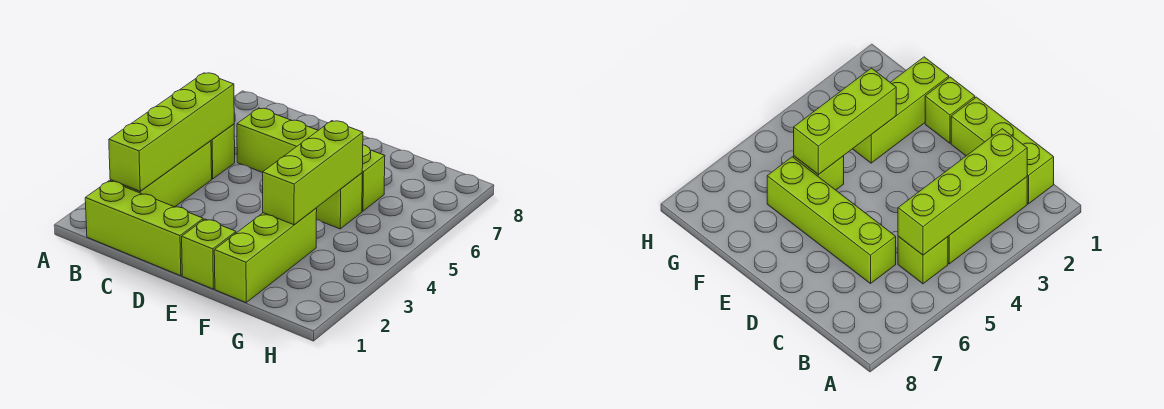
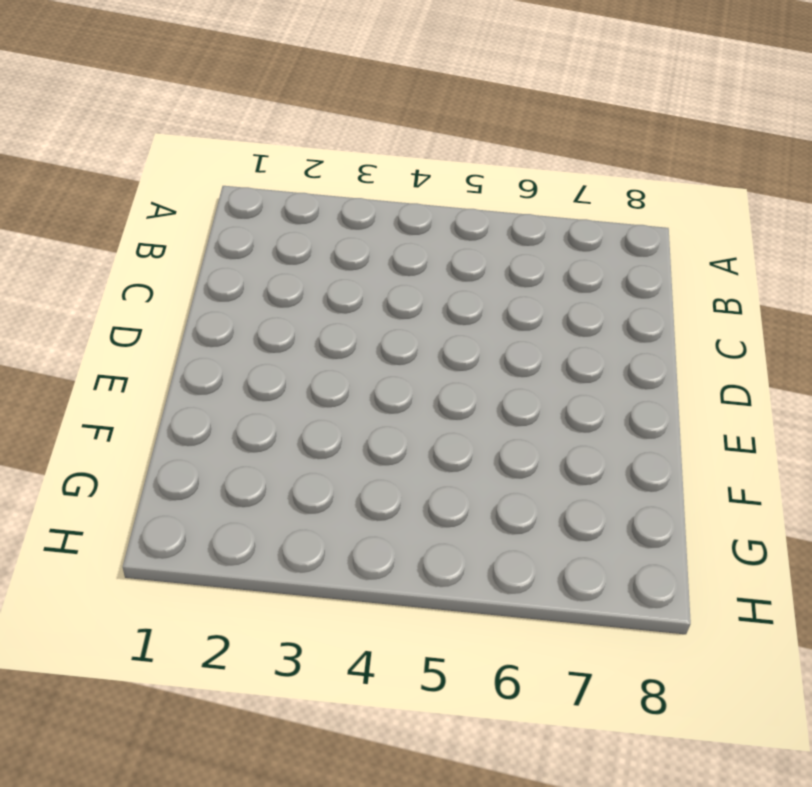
none -> lime 1x3 brick [85,181,203,276]
none -> lime 1x3 brick [110,141,212,207]

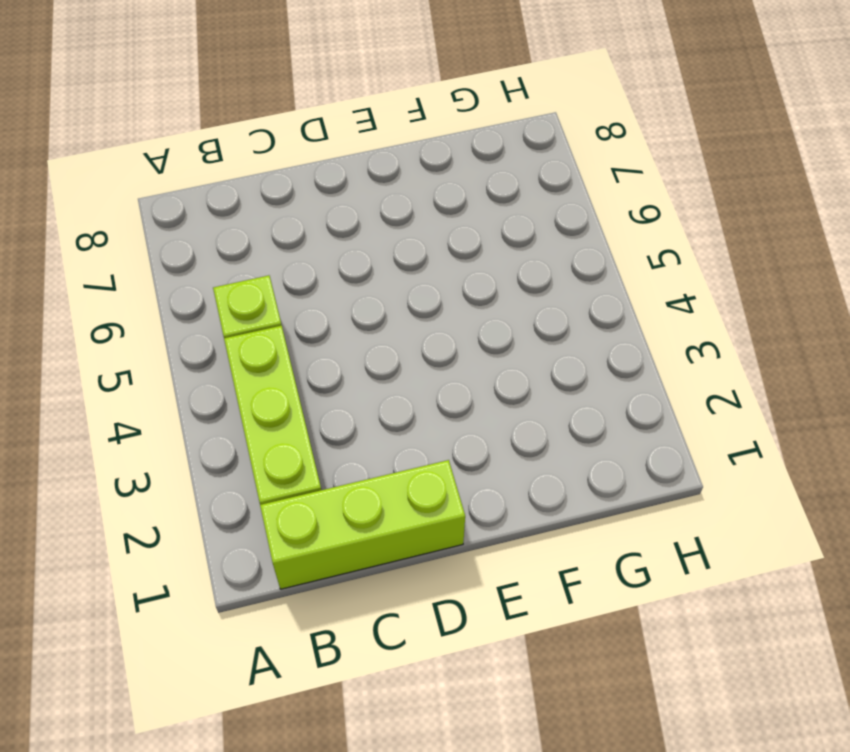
none -> lime 1x4 brick [237,108,385,211]
none -> lime 1x1 brick [182,219,236,289]

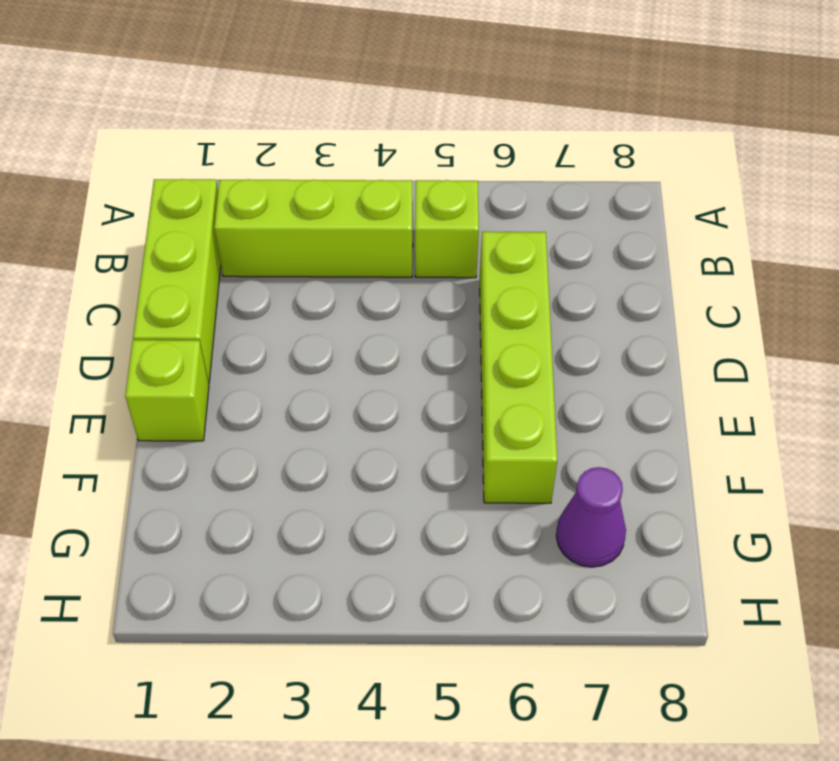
purple 1x1 cone [556,467,626,567] -> none
none -> lime 1x3 brick [214,208,317,302]
none -> lime 1x1 brick [316,173,362,229]

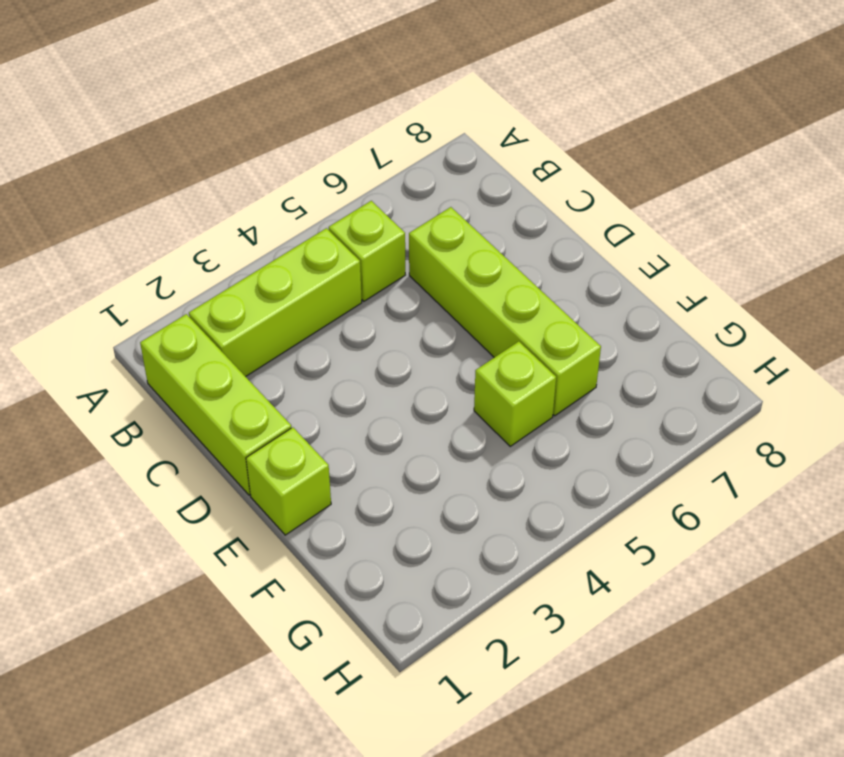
none -> lime 1x3 brick [214,208,317,302]
none -> lime 1x4 brick [109,73,234,191]

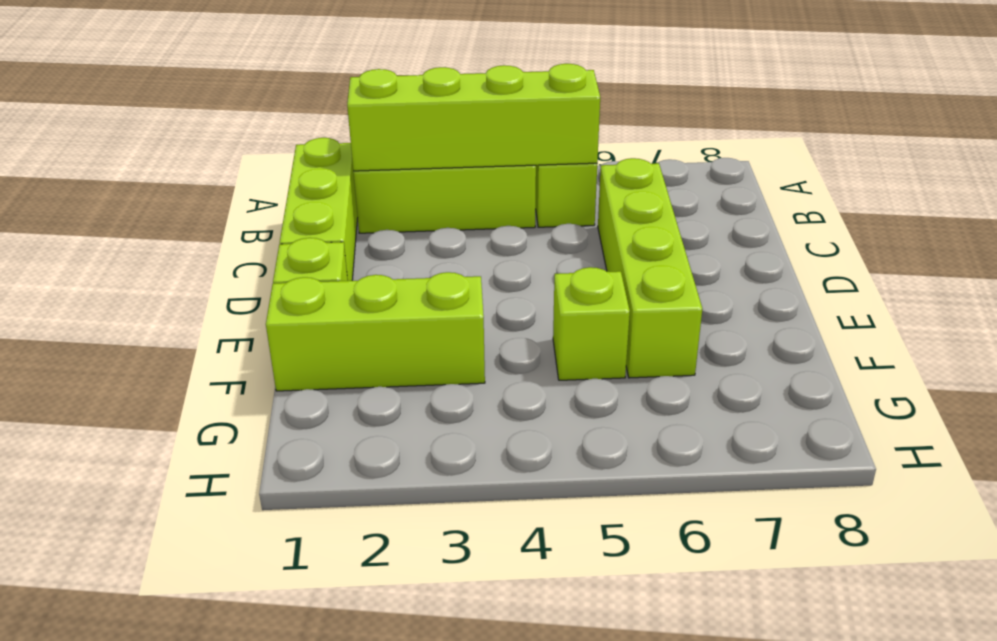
none -> lime 1x3 brick [263,121,363,225]

